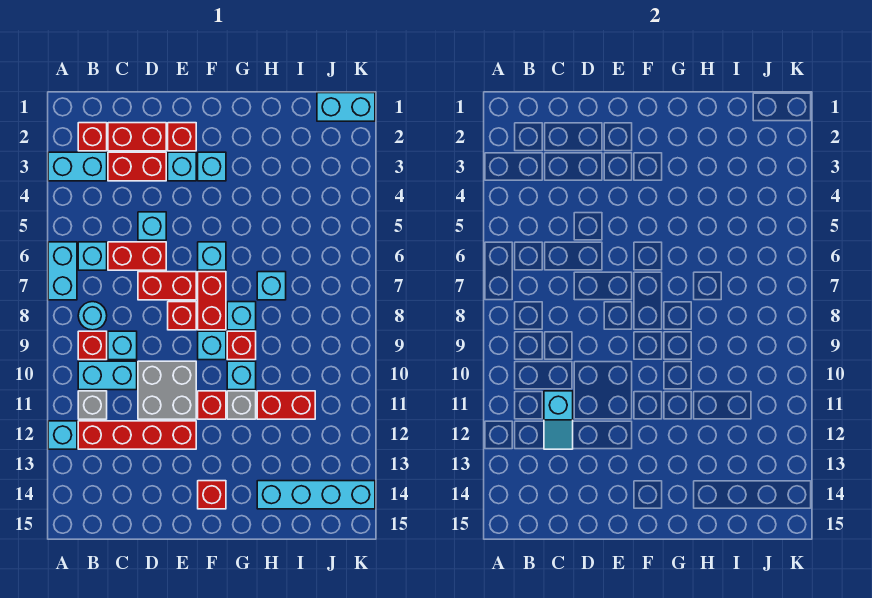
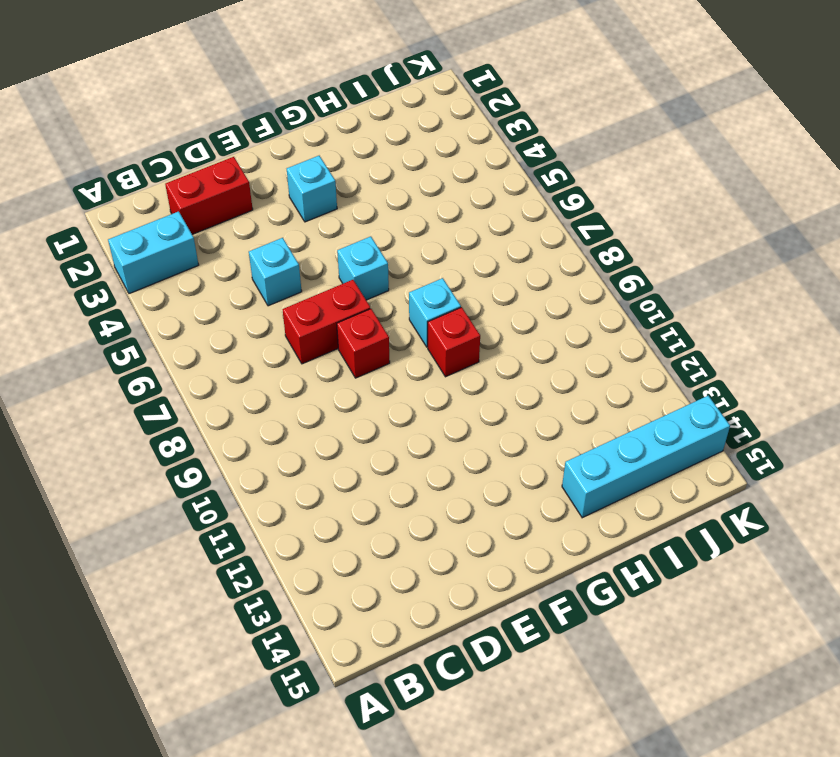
none -> cyan 1x2 brick [48,242,77,300]
none -> cyan 1x1 brick [48,421,77,449]
none -> red 1x1 brick [78,123,107,151]
none -> cyan 1x1 brick [78,242,107,270]

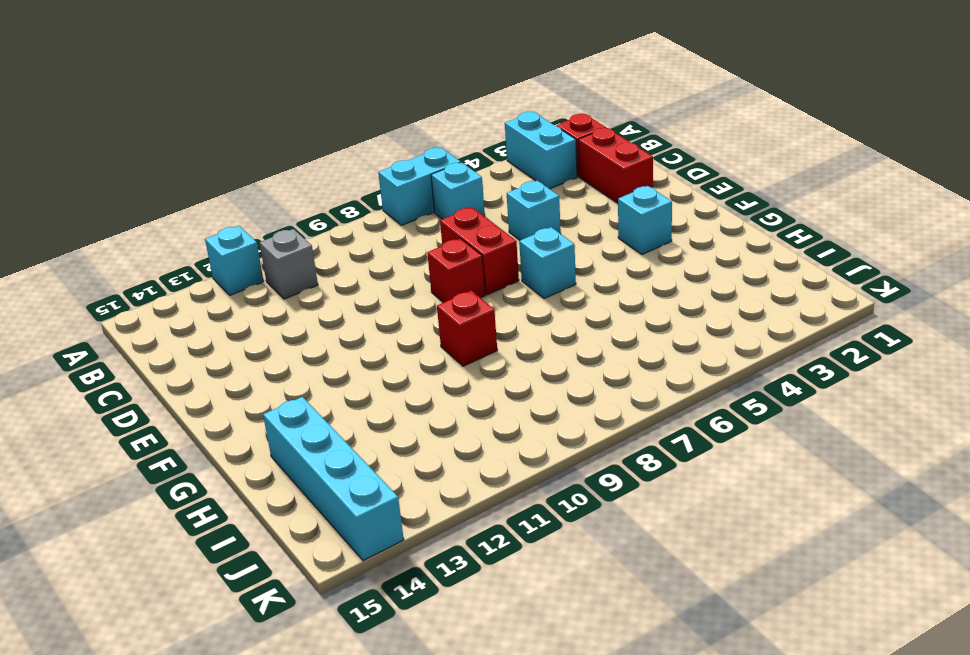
none -> cyan 1x1 round brick [78,302,107,330]
none -> red 1x1 brick [78,331,107,360]
none -> cyan 1x2 brick [78,361,137,390]
none -> red 1x4 brick [78,421,196,449]

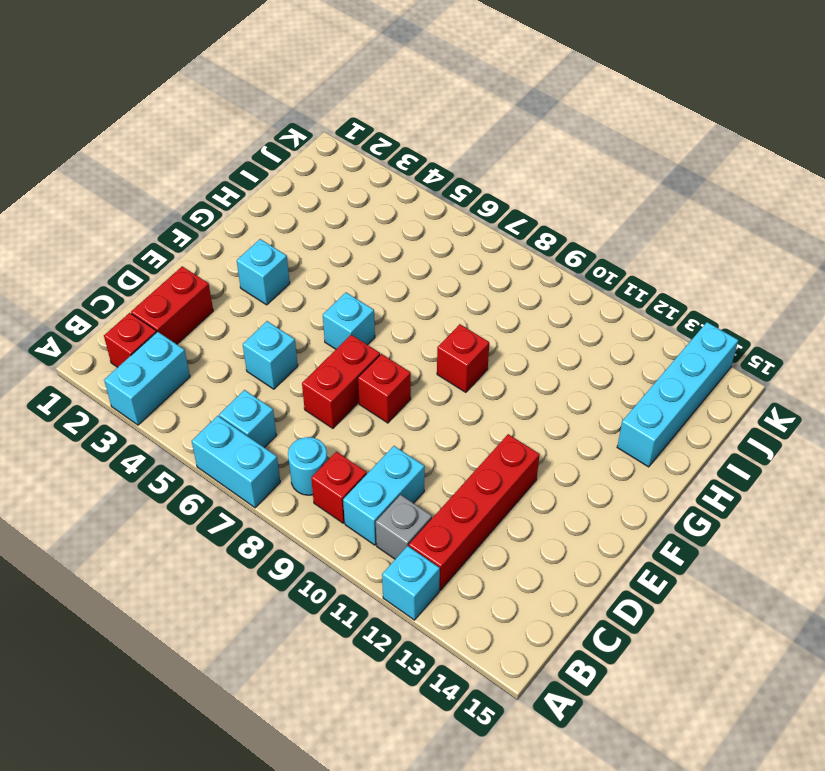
none -> red 1x2 brick [108,152,166,181]
none -> red 1x2 brick [108,242,166,270]
none -> cyan 1x1 brick [108,331,137,360]
none -> grey 2x2 brick [138,361,196,419]

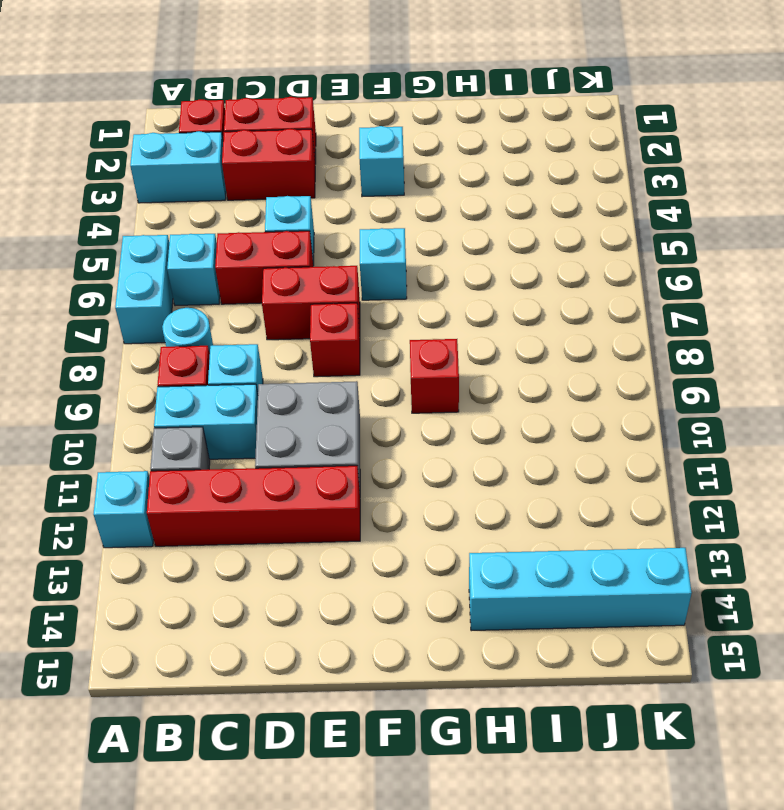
none -> red 1x1 brick [168,123,196,151]
none -> cyan 1x1 brick [168,152,196,181]
none -> red 1x2 brick [198,272,226,330]
none -> cyan 1x1 brick [198,331,226,360]

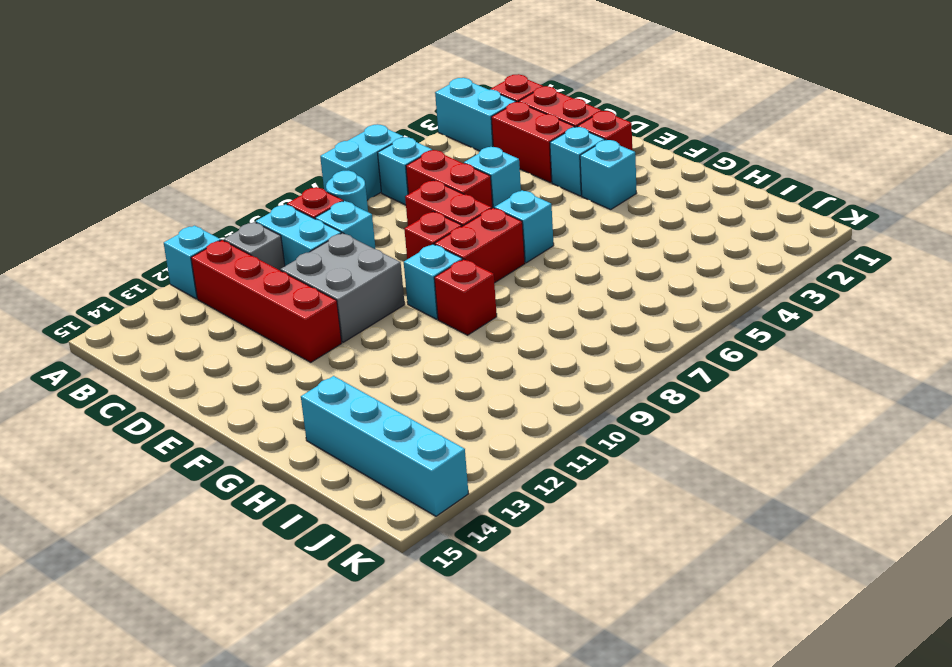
none -> red 1x1 brick [198,391,226,419]
none -> red 1x1 brick [198,481,226,509]
none -> cyan 1x1 brick [227,302,256,330]
none -> cyan 1x1 brick [227,361,256,390]

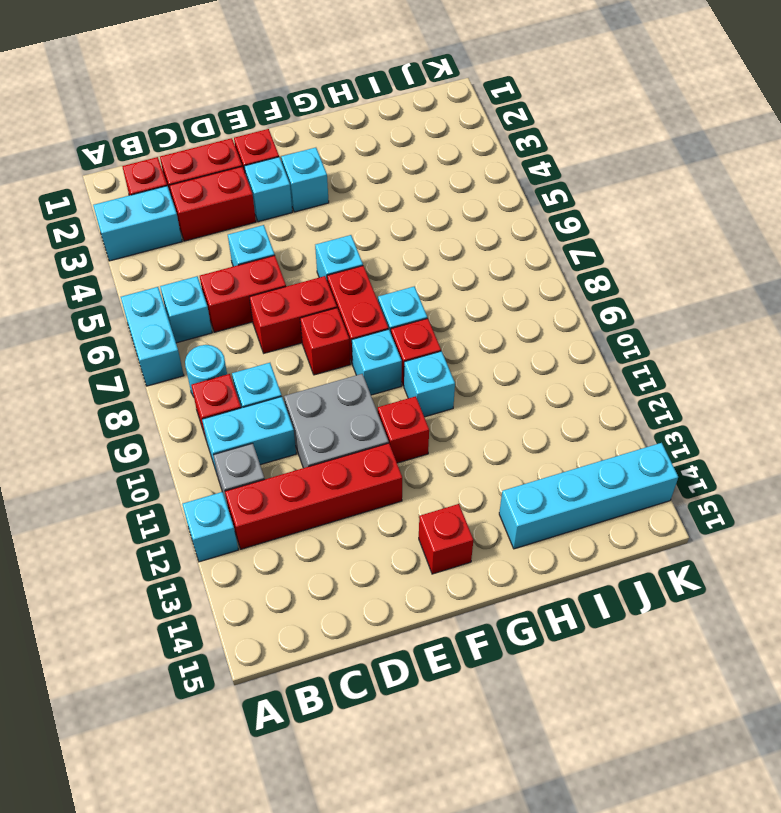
none -> grey 1x1 brick [227,391,256,419]
none -> cyan 1x1 brick [257,272,286,300]
none -> red 1x2 brick [257,391,315,419]
none -> cyan 1x2 brick [317,93,375,121]

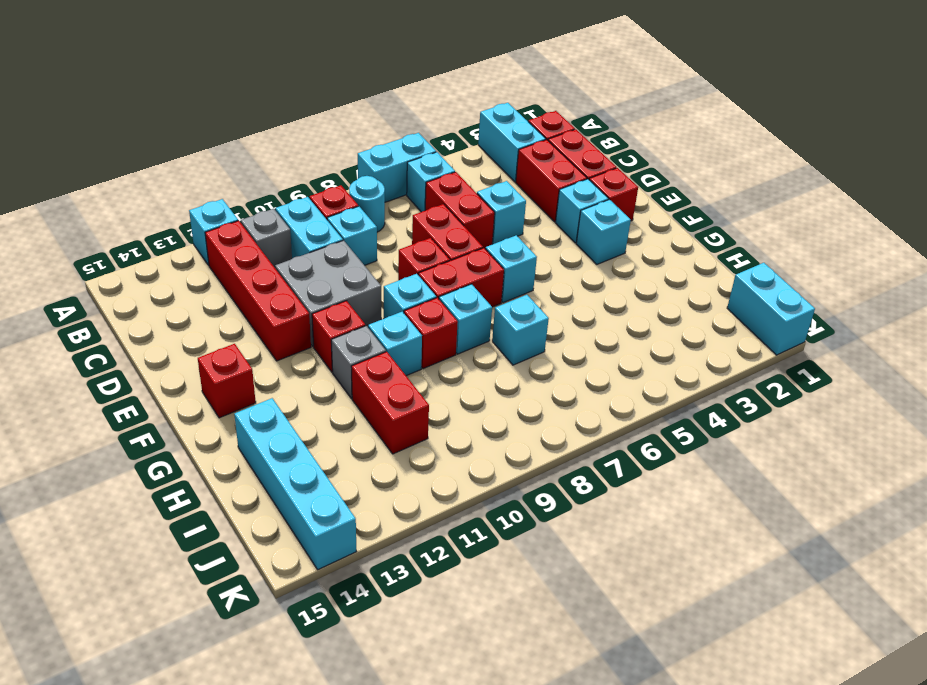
none -> cyan 1x2 slope [544,391,573,449]

